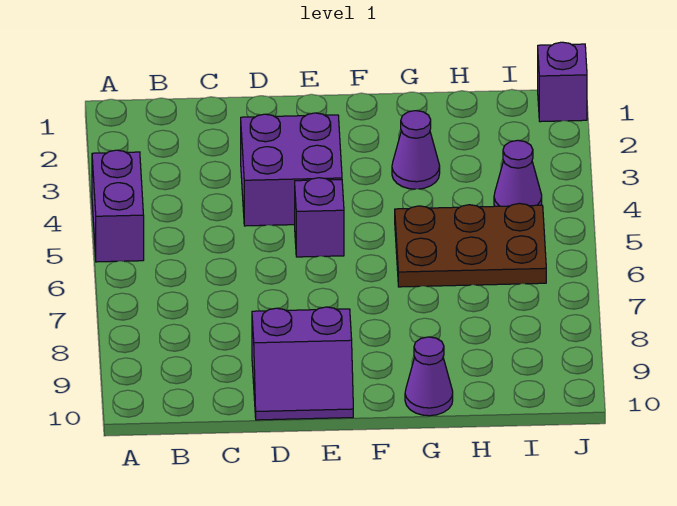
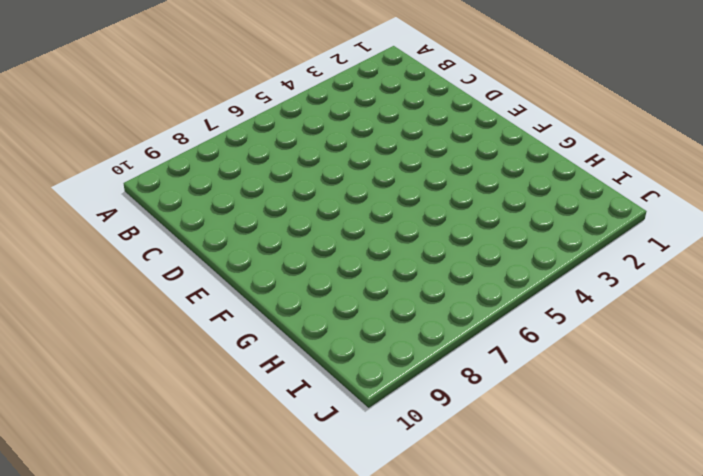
none -> purple 1x2 brick [92,150,144,262]
none -> purple 2x2 brick [241,113,342,226]

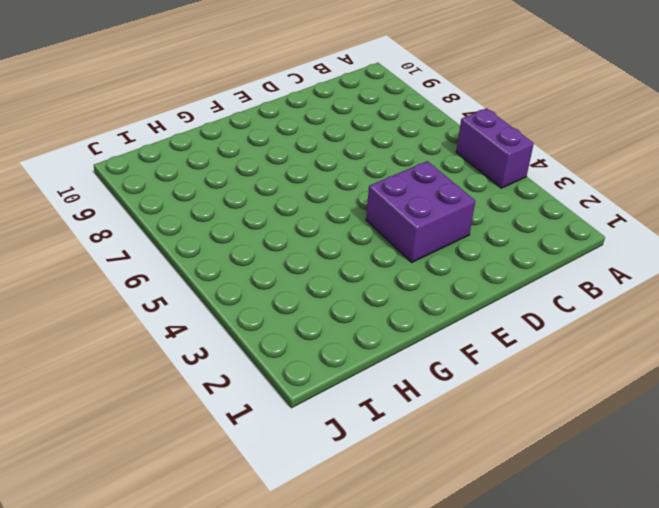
none -> purple 2x2 slope [252,307,353,420]
none -> purple 1x1 brick [295,178,344,257]

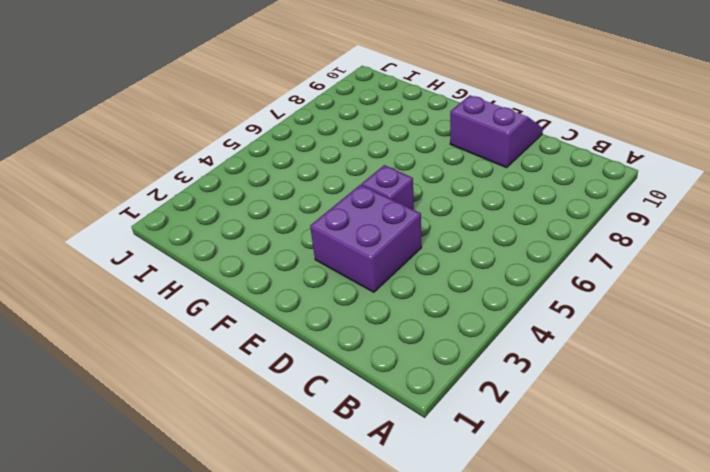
none -> purple 1x2 brick [92,150,144,262]
none -> purple 1x1 cone [392,111,440,189]

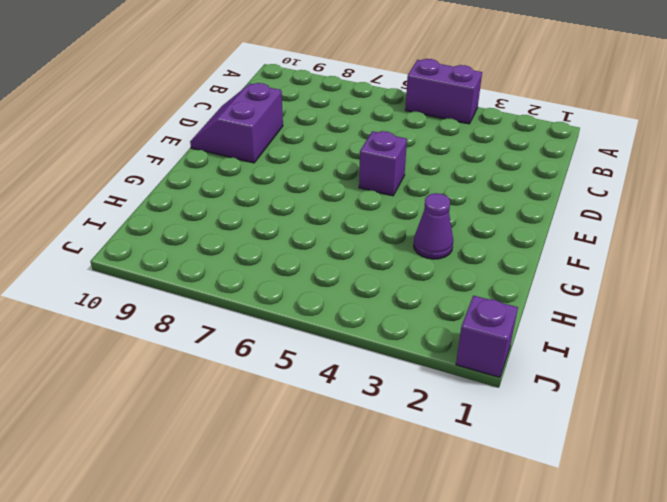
none -> purple 2x2 brick [241,113,342,226]
none -> brown 2x3 plate [395,203,546,287]

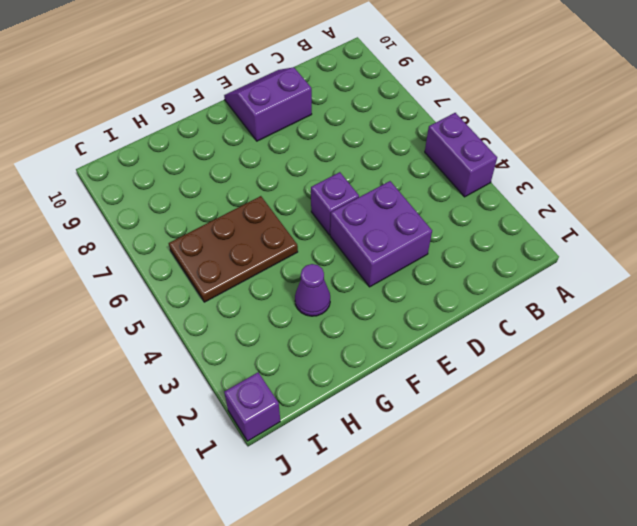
none -> purple 1x1 cone [405,337,453,416]
none -> purple 1x1 cone [494,140,542,206]

